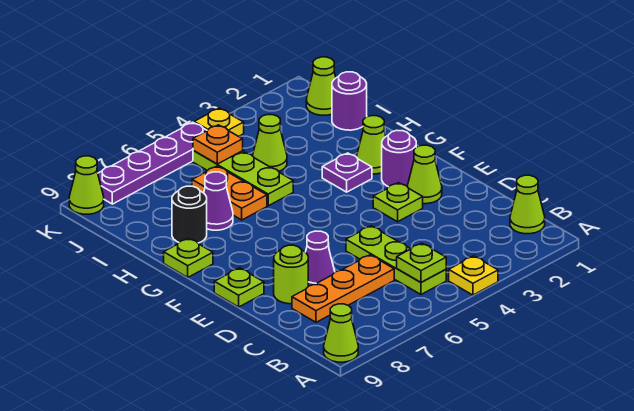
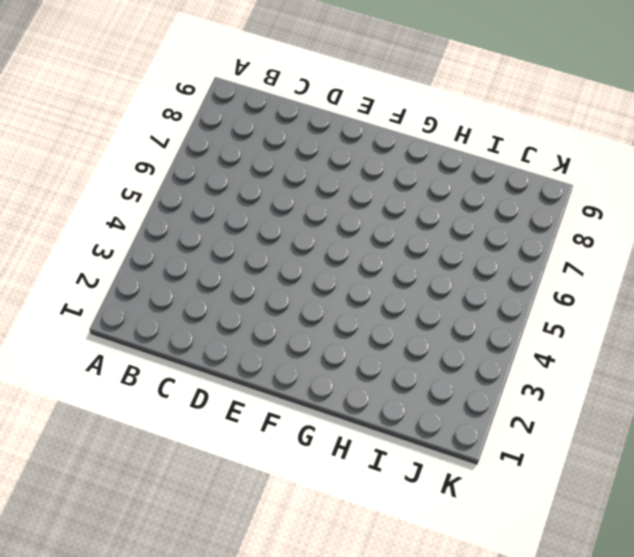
none -> yellow 1x1 plate [449,256,498,295]
none -> lime 1x1 cone [324,304,358,362]
none -> lime 1x1 cone [510,175,545,234]

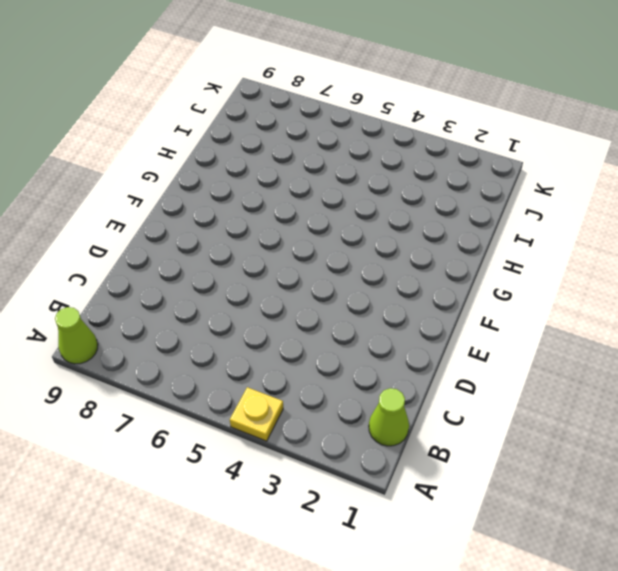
none -> lime 1x3 plate [346,226,446,294]
none -> orange 1x3 plate [292,255,394,322]
none -> purple 1x1 cone [306,231,335,286]

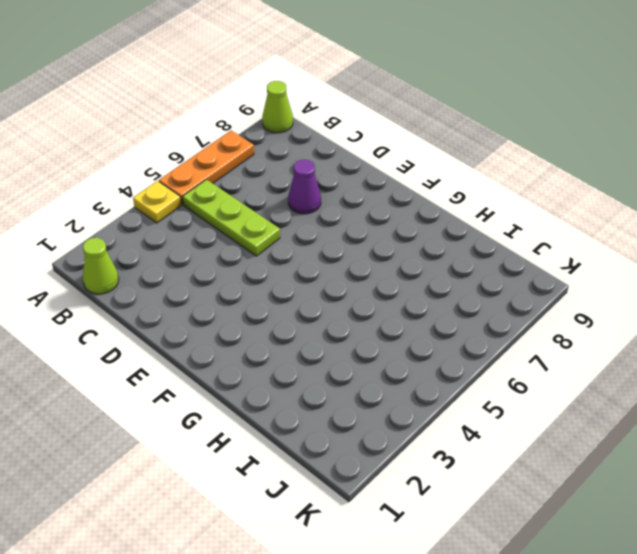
orange 1x3 plate [159,130,254,205] -> orange 1x3 plate moved to [292,255,394,322]
none -> lime 1x1 round brick [274,245,308,304]
none -> lime 1x1 cone [407,145,442,204]
none -> lime 1x1 plate [373,183,423,222]

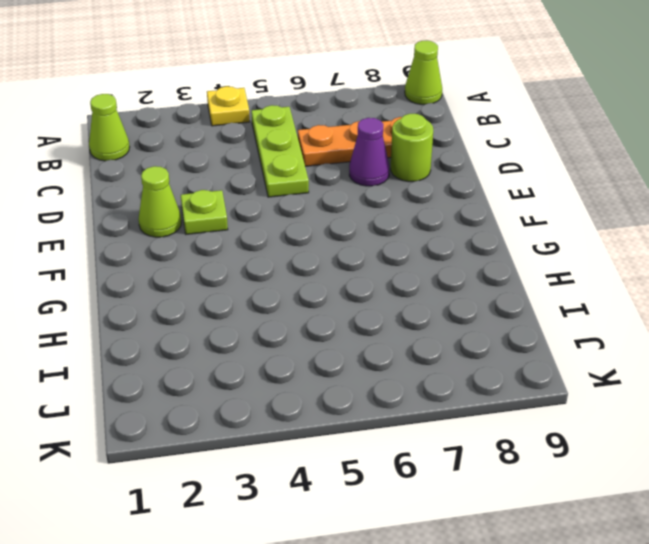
none -> lime 1x1 plate [214,268,264,307]
none -> purple 1x1 round brick [382,130,416,187]
none -> lime 1x1 cone [356,116,386,174]

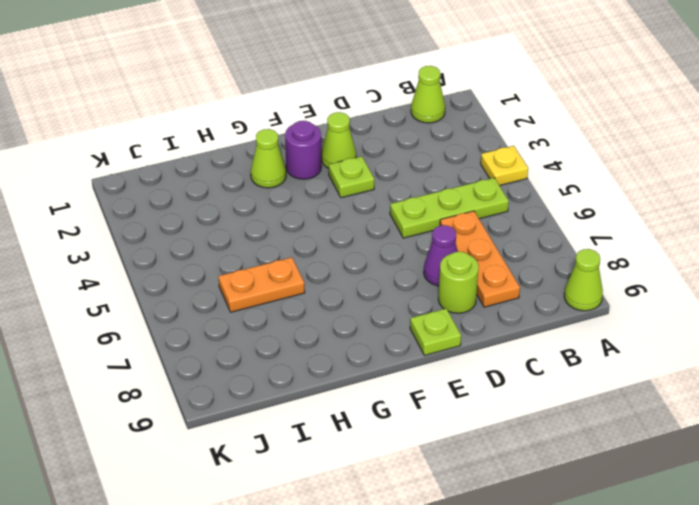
none -> purple 1x1 plate [322,153,372,192]
none -> lime 1x1 plate [164,238,213,277]
none -> lime 1x3 plate [193,150,293,206]

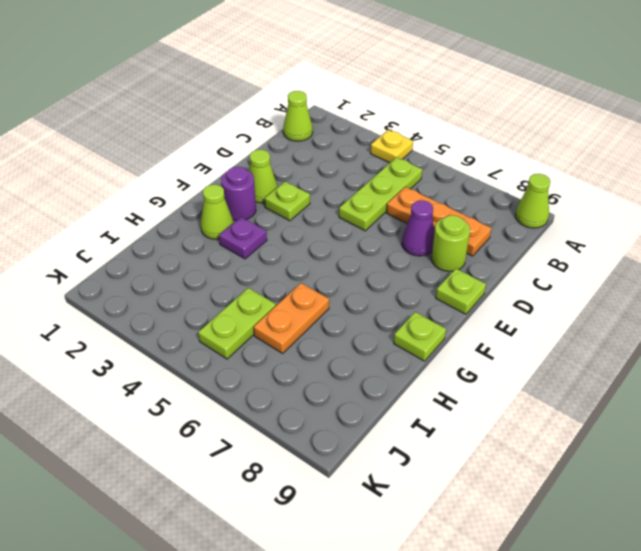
lime 1x2 plate [198,288,276,359] -> lime 1x3 plate [193,150,293,206]
none -> purple 1x1 cone [204,172,233,230]
none -> black 1x1 round brick [172,186,207,243]
none -> purple 1x1 round brick [332,72,367,130]

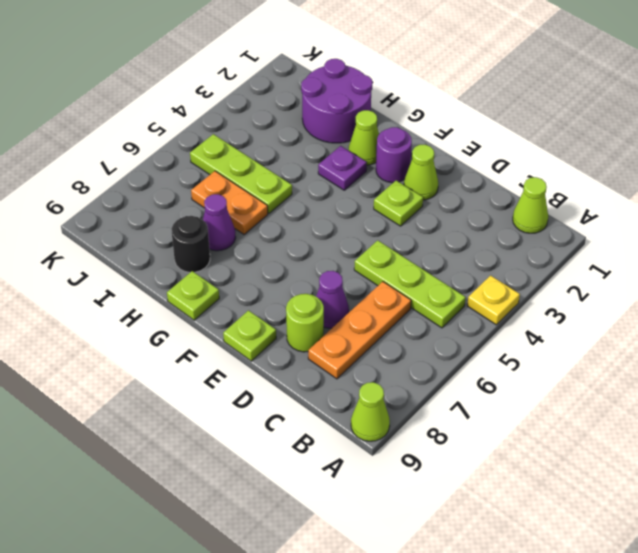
purple 2x2 round brick [301,59,372,143] -> purple 1x1 round brick [332,72,367,130]
none -> lime 1x1 cone [253,115,287,171]
none -> lime 1x1 cone [306,57,336,115]
none -> yellow 1x1 plate [194,108,244,137]

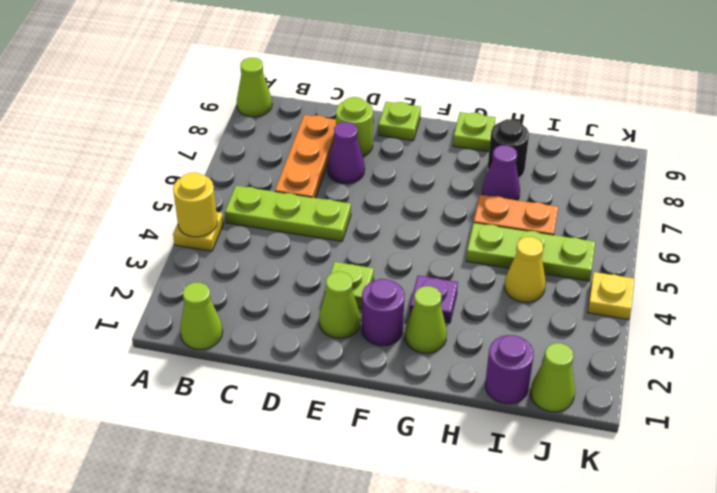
yellow 1x1 round brick [173,172,217,237] -> none
yellow 1x1 cone [505,237,546,302] -> lime 1x1 cone [253,115,287,171]
none -> purple 1x4 plate [98,122,207,204]
none -> lime 1x1 cone [69,156,104,214]
none -> lime 1x1 plate [397,243,446,282]

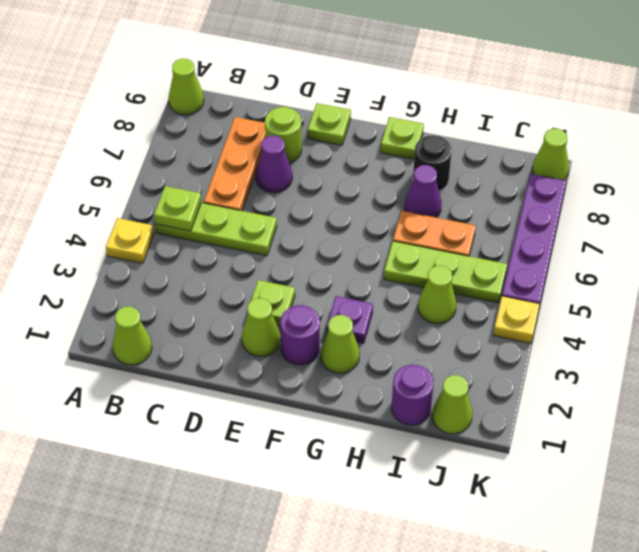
none -> orange 1x1 plate [193,125,243,164]

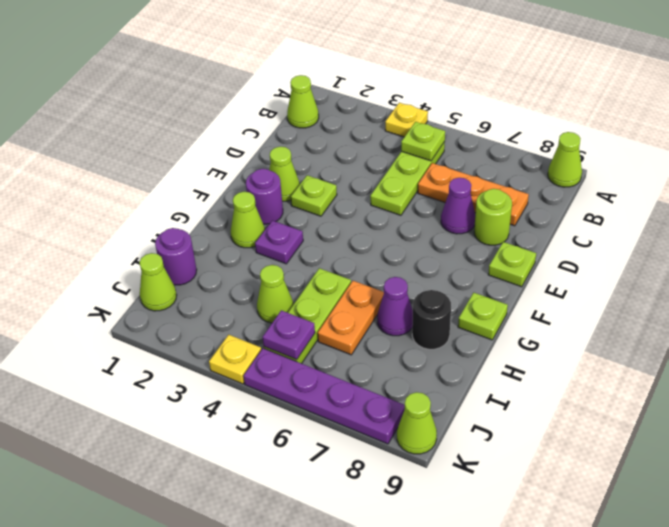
purple 1x1 plate [263,310,315,360] -> orange 1x1 plate [193,125,243,164]

